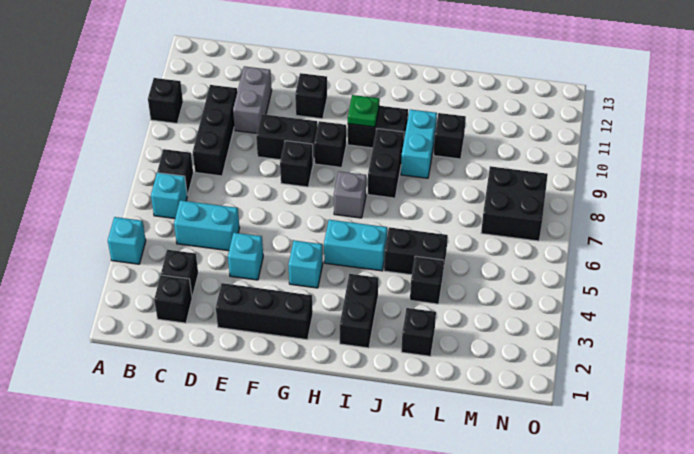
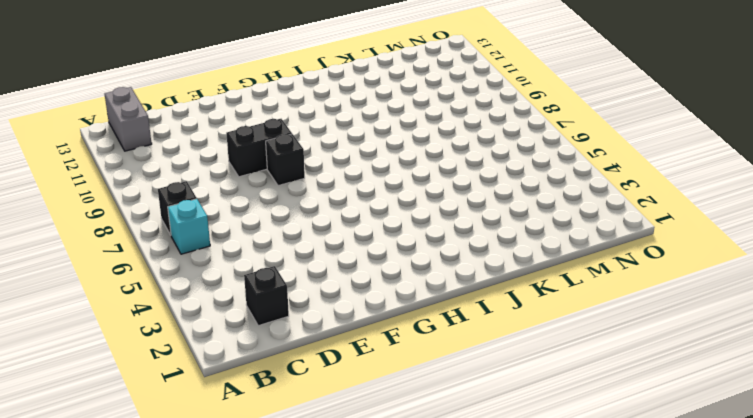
grey 1x2 brick [105,87,152,151] -> grey 1x2 brick moved to [233,66,272,133]
none -> cyan 1x1 brick [108,217,146,264]
none -> black 1x1 brick [148,78,183,123]
none -> black 1x1 brick [161,250,198,297]

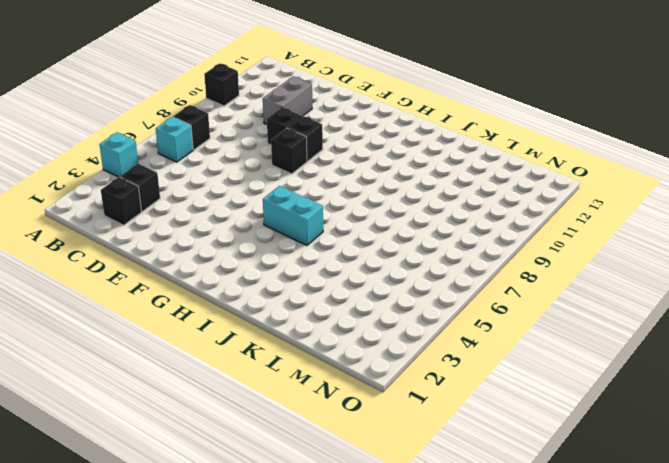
none -> cyan 1x2 brick [174,200,239,251]
none -> black 1x3 brick [193,85,237,176]
none -> black 1x3 brick [216,283,313,340]

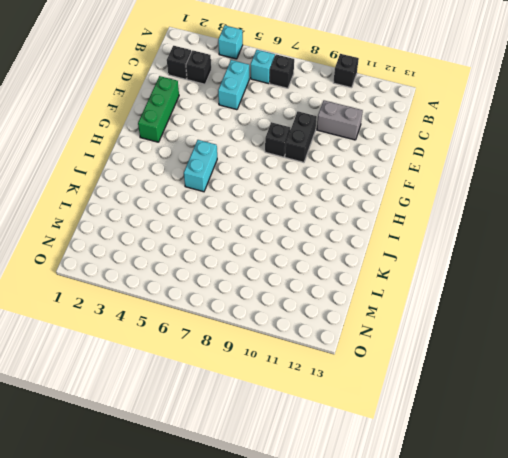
green 1x3 brick [138,76,179,142] -> black 1x3 brick [216,283,313,340]
none -> black 1x3 brick [193,85,237,176]
none -> cyan 1x1 brick [228,233,263,280]
none -> black 1x1 brick [295,73,327,119]

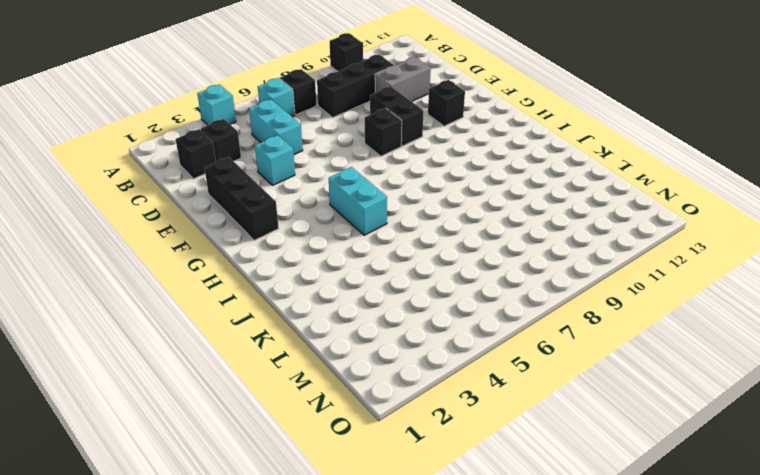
none -> cyan 1x1 brick [288,241,323,288]
none -> black 1x1 brick [314,121,346,167]
none -> grey 1x1 brick [334,171,366,218]

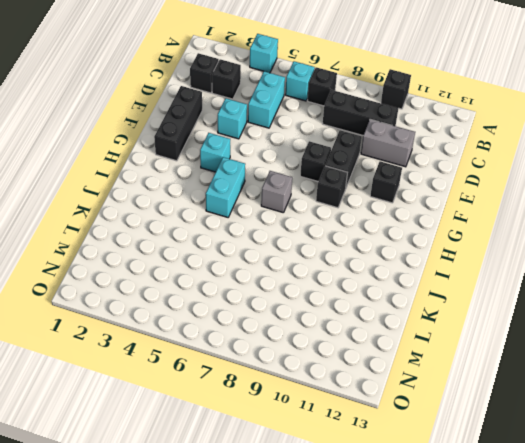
none -> black 1x2 brick [348,106,408,148]
none -> black 1x2 brick [340,274,378,348]
none -> black 1x2 brick [368,129,404,198]

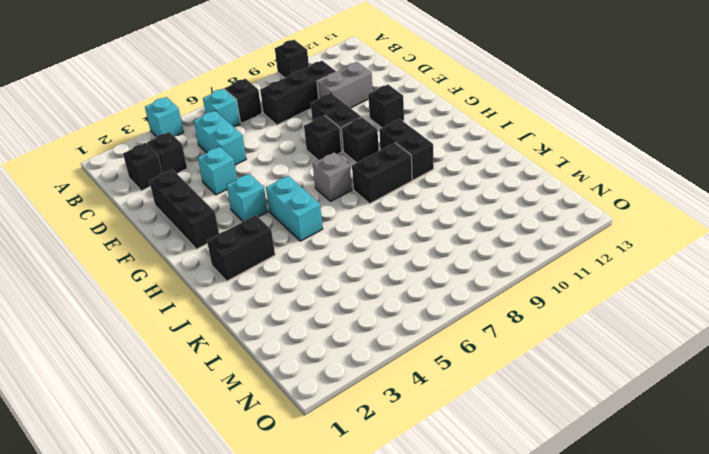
none -> black 1x2 brick [384,227,448,275]
none -> cyan 1x2 brick [401,109,437,178]
none -> black 1x1 brick [401,308,436,356]

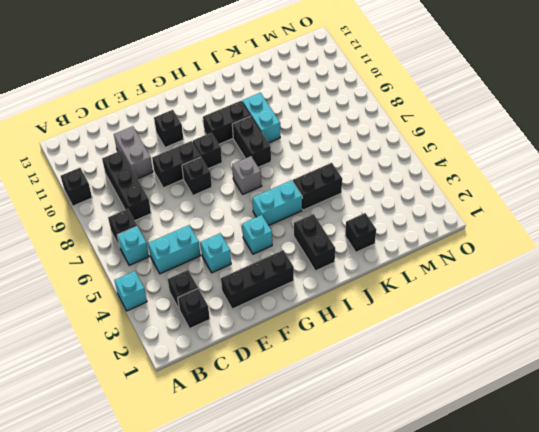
none -> black 1x1 brick [410,256,444,304]
none -> black 1x1 brick [434,113,466,159]
none -> black 2x2 brick [481,166,548,241]

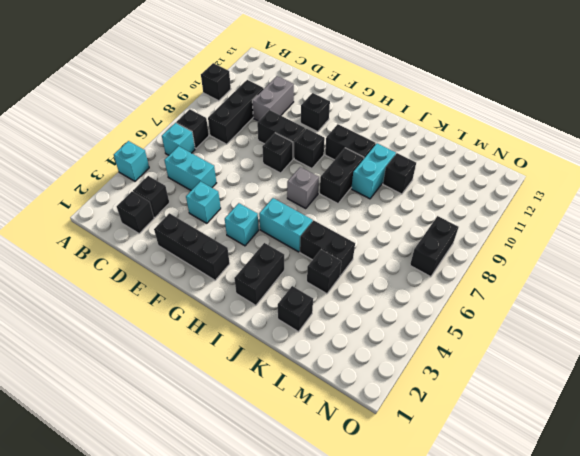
black 1x2 brick [410,216,458,277] -> black 2x2 brick [481,166,548,241]
none -> green 1x1 plate [348,95,380,127]

